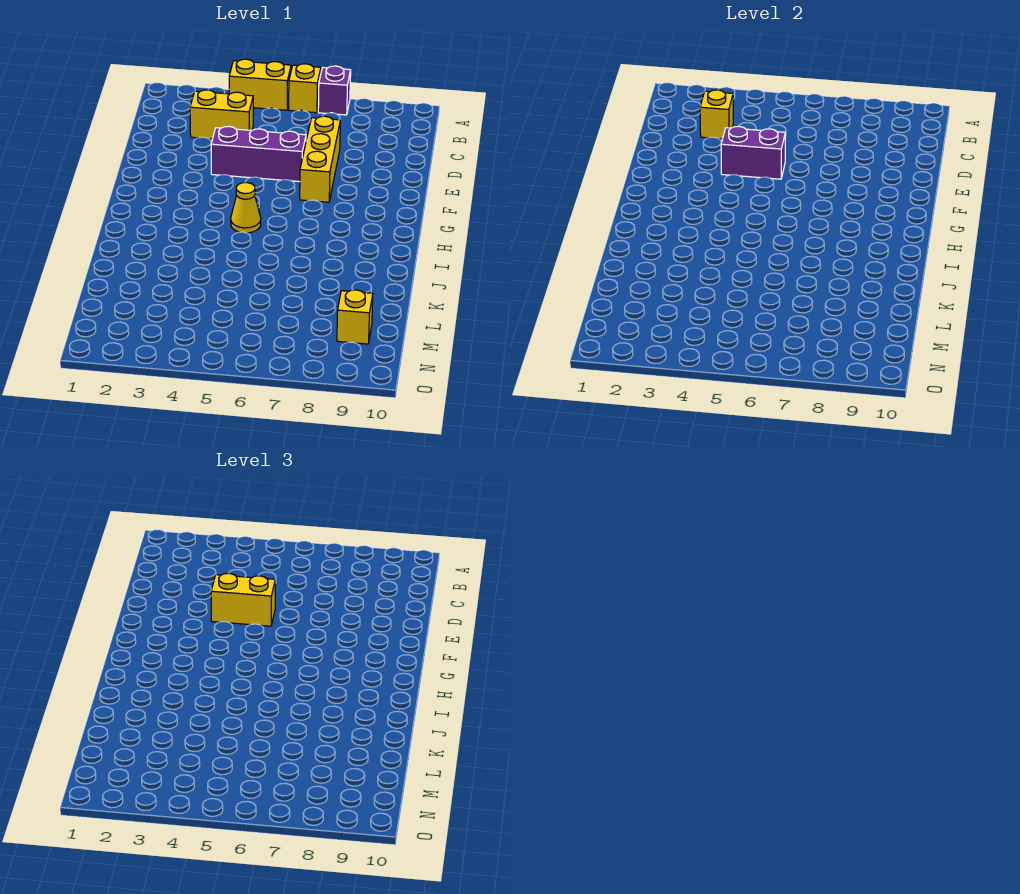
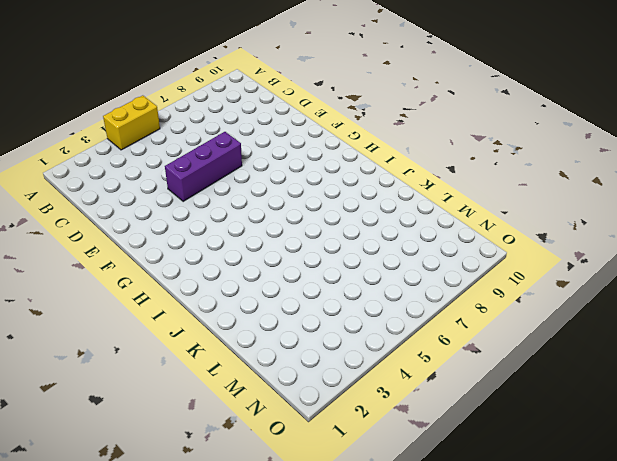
none -> yellow 1x1 brick [289,64,321,113]
none -> purple 1x1 brick [318,66,351,115]

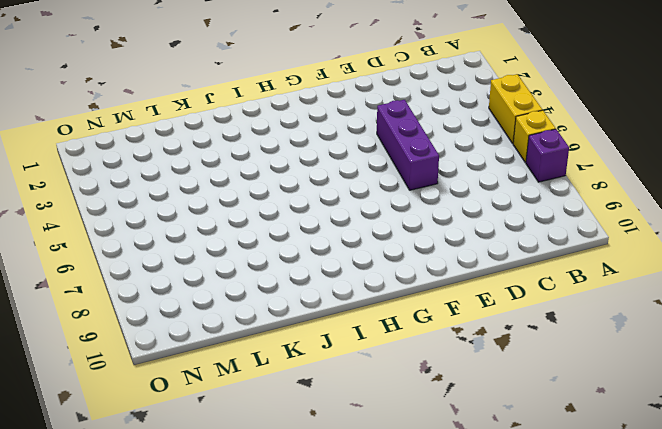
none -> yellow 1x2 brick [190,90,253,139]
none -> yellow 1x3 brick [300,116,340,202]

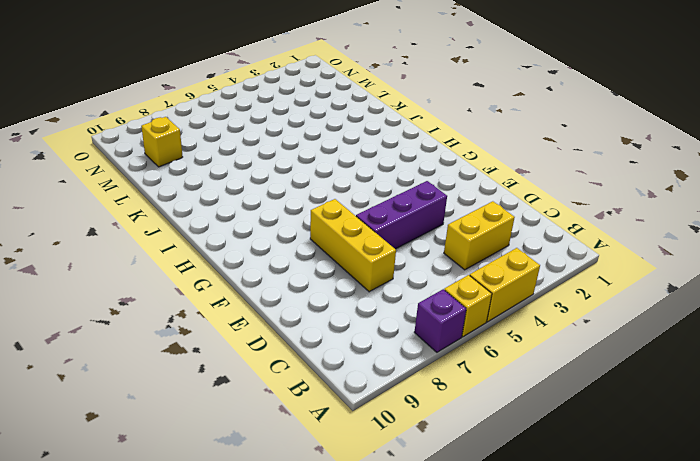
none -> yellow 1x1 cone [231,183,261,233]
none -> yellow 1x1 brick [700,90,733,139]

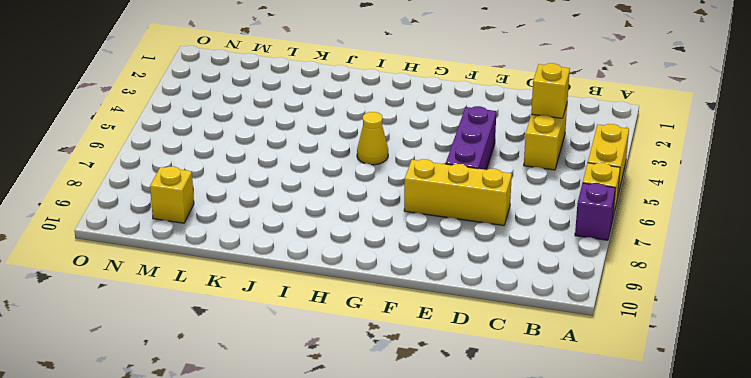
none -> purple 1x2 brick [721,126,785,179]
none -> yellow 1x2 brick [211,573,275,626]

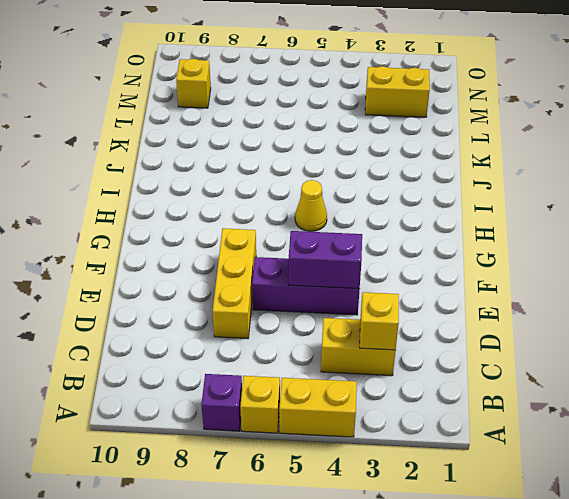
yellow 1x2 brick [365,66,430,117] -> yellow 1x2 brick moved to [211,573,275,626]

